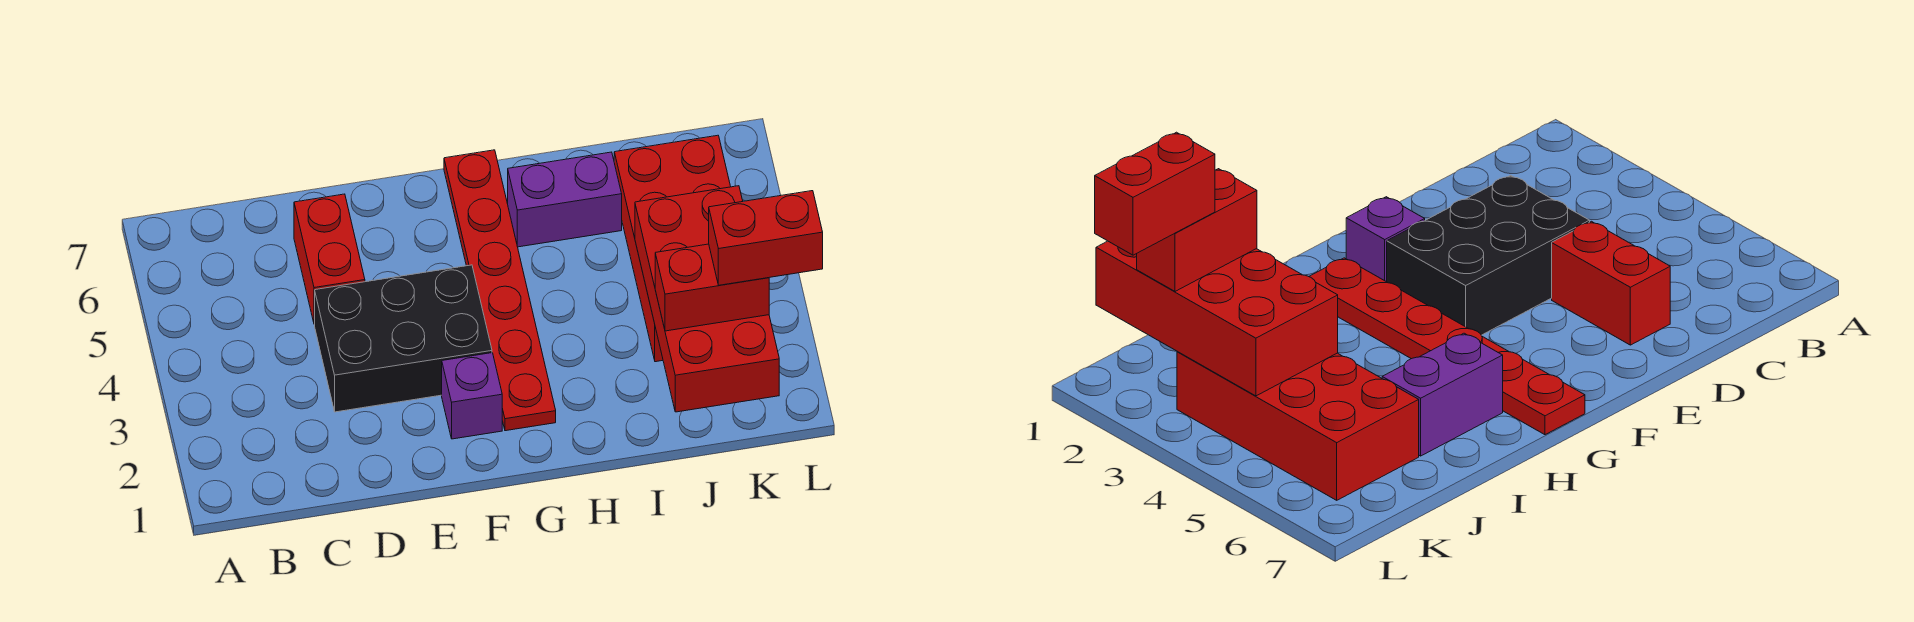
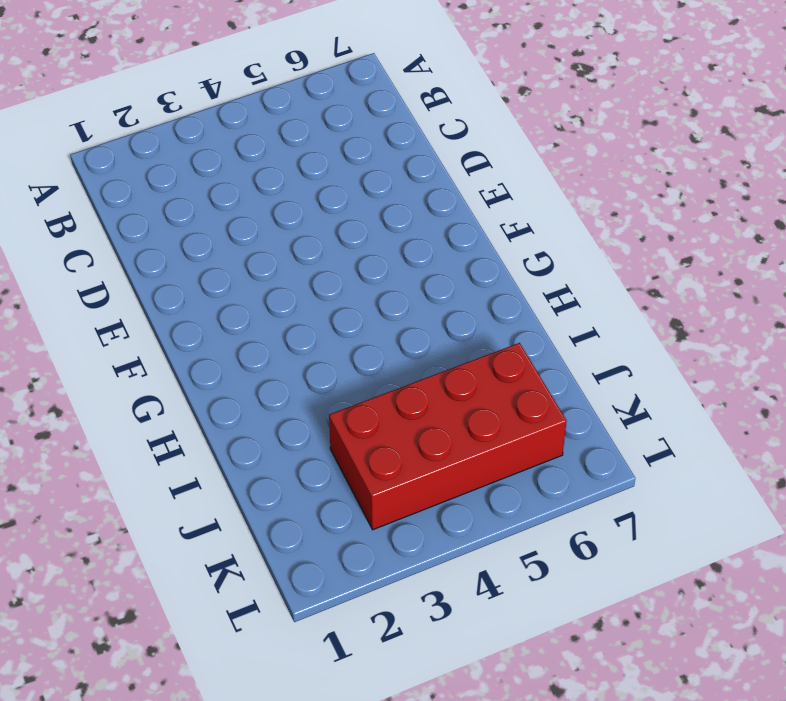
none -> black 2x3 brick [315,265,492,412]
none -> red 1x2 brick [294,194,365,324]

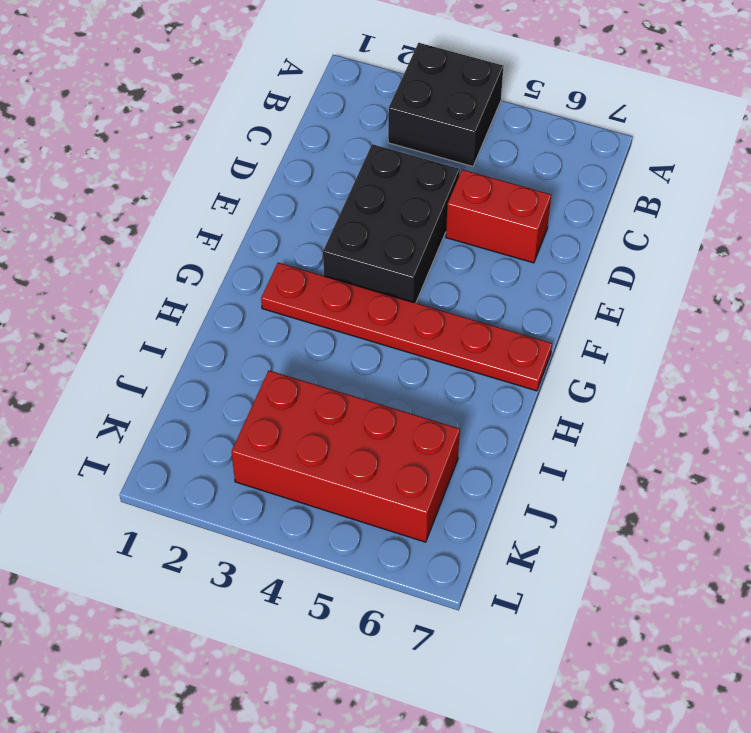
black 2x2 brick [388,43,504,166] -> none
none -> purple 1x1 brick [442,353,502,439]
none -> purple 1x2 brick [508,152,622,247]

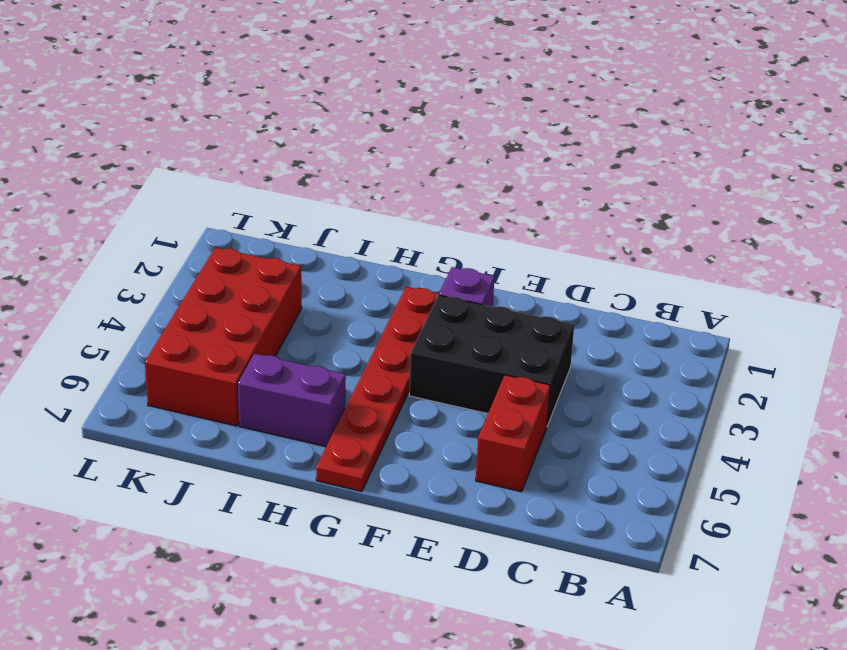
none -> red 2x4 brick [635,186,779,412]
none -> red 1x2 brick [655,244,769,331]

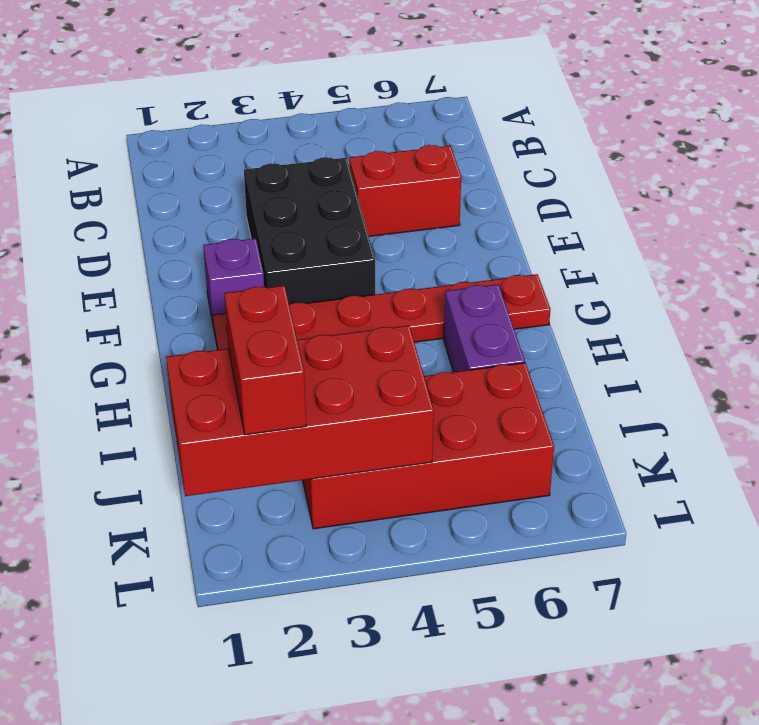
none -> red 1x2 brick [709,191,823,285]

